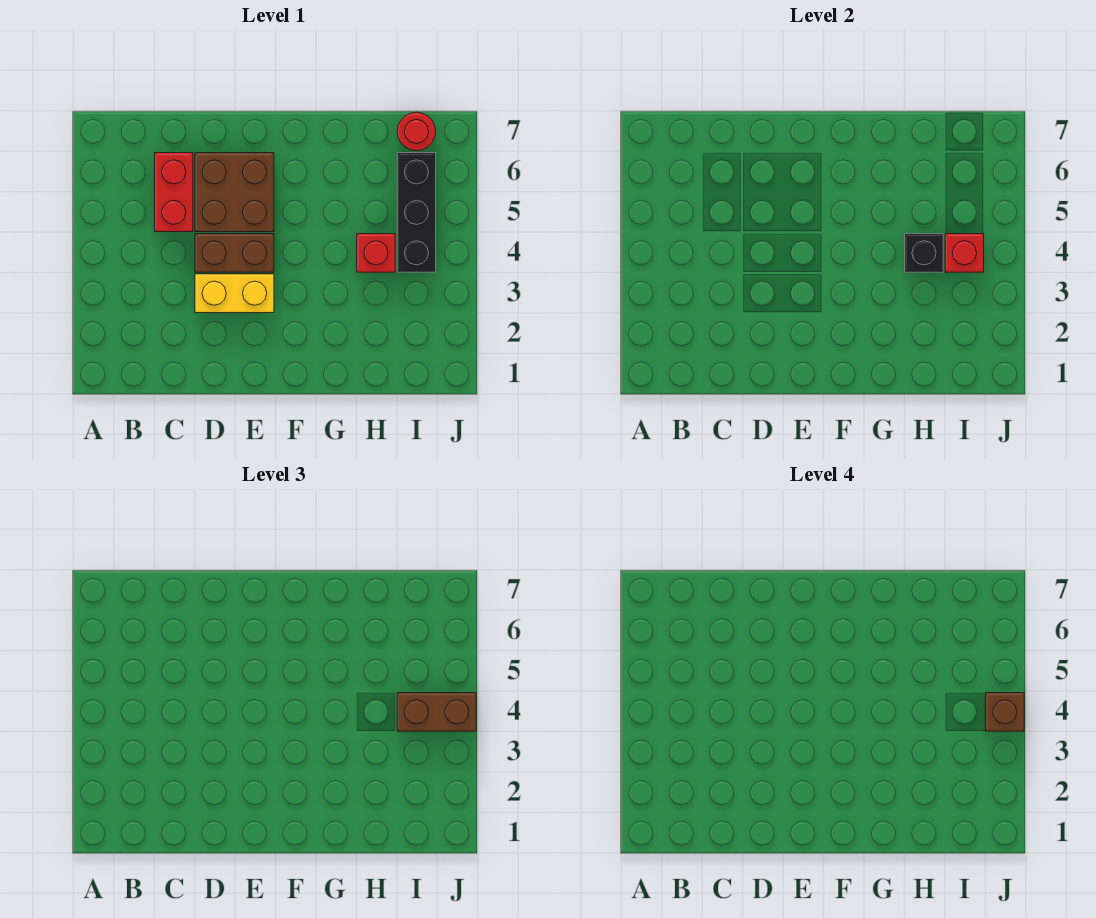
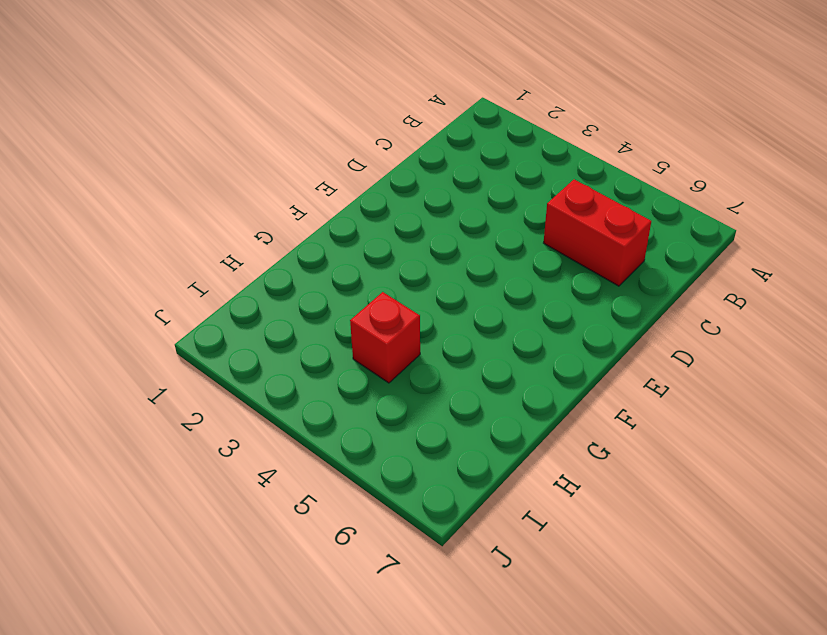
none -> yellow 1x2 brick [195,274,274,313]
none -> brown 1x2 brick [195,234,274,272]

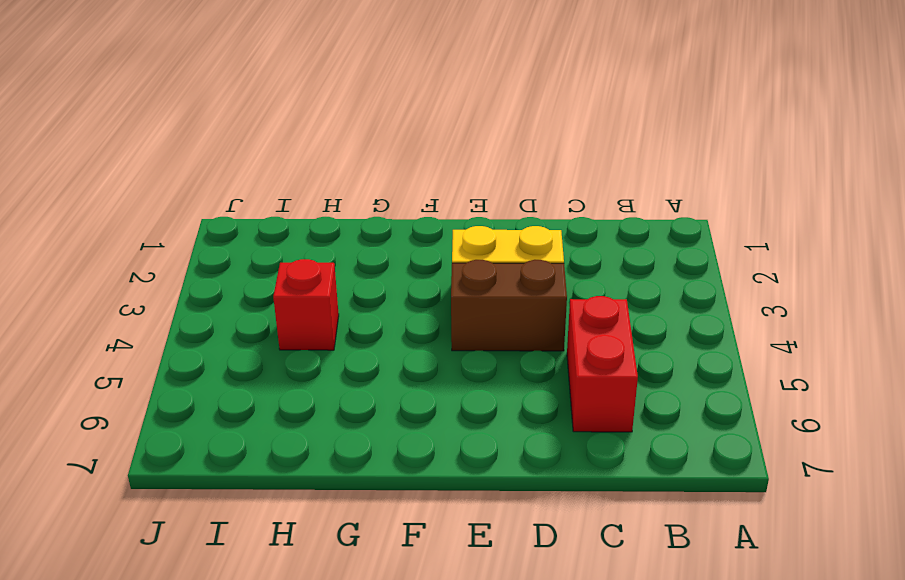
none -> brown 2x2 brick [195,153,274,232]
none -> black 1x3 brick [397,153,436,272]

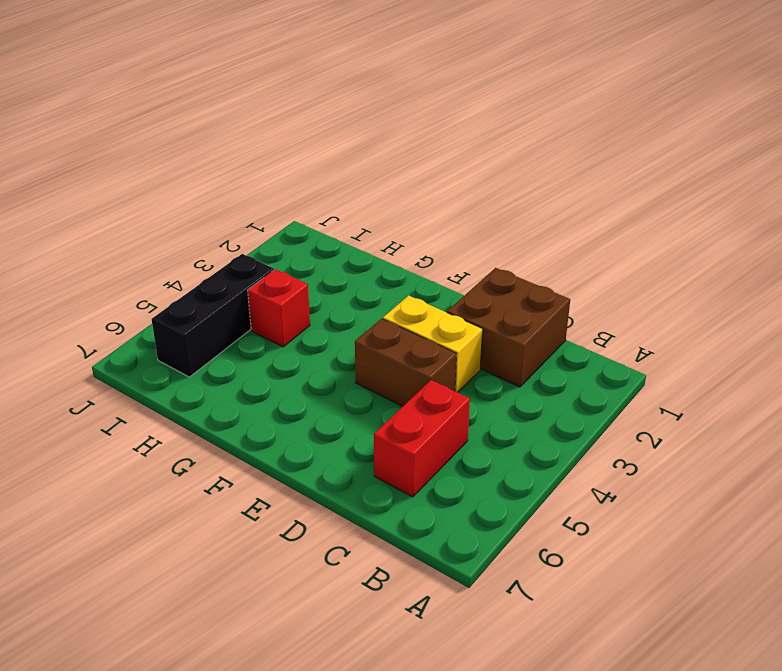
brown 2x2 brick [447,268,570,387] -> brown 2x2 brick moved to [195,153,274,232]
none -> red 1x1 round brick [397,112,436,151]
none -> black 1x1 brick [905,234,943,272]

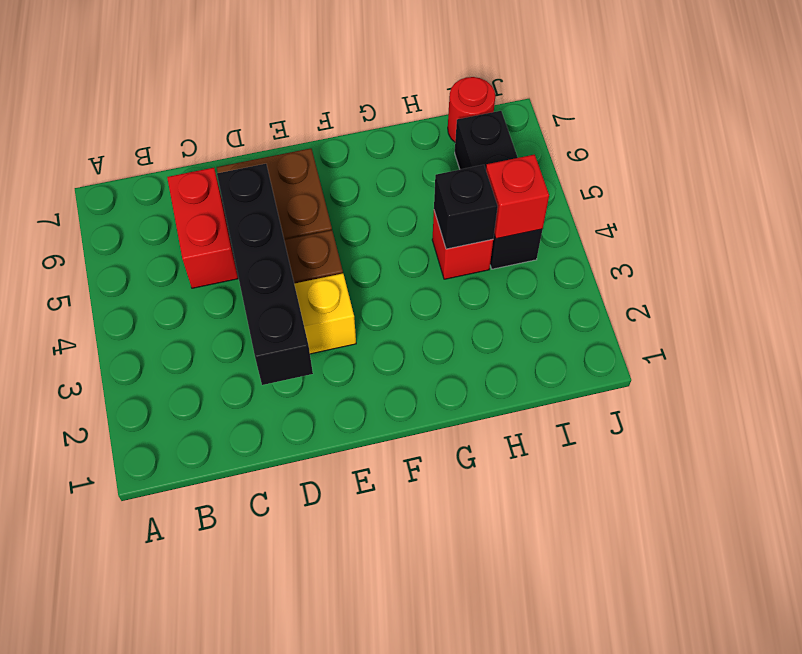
black 1x4 brick [217,164,313,385] -> none
none -> brown 1x2 brick [397,693,476,731]
none -> brown 1x1 brick [986,693,1024,731]

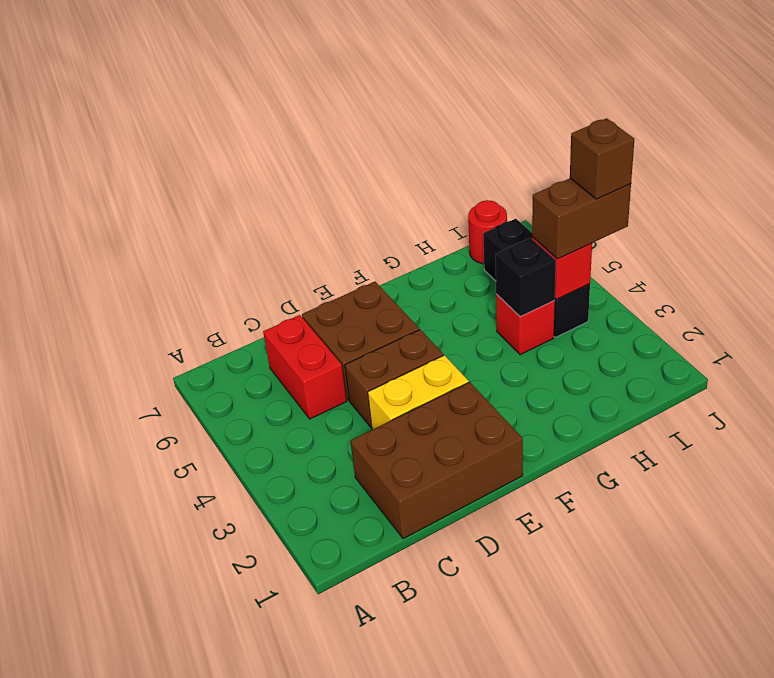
brown 2x3 brick [350,382,523,539] -> none

